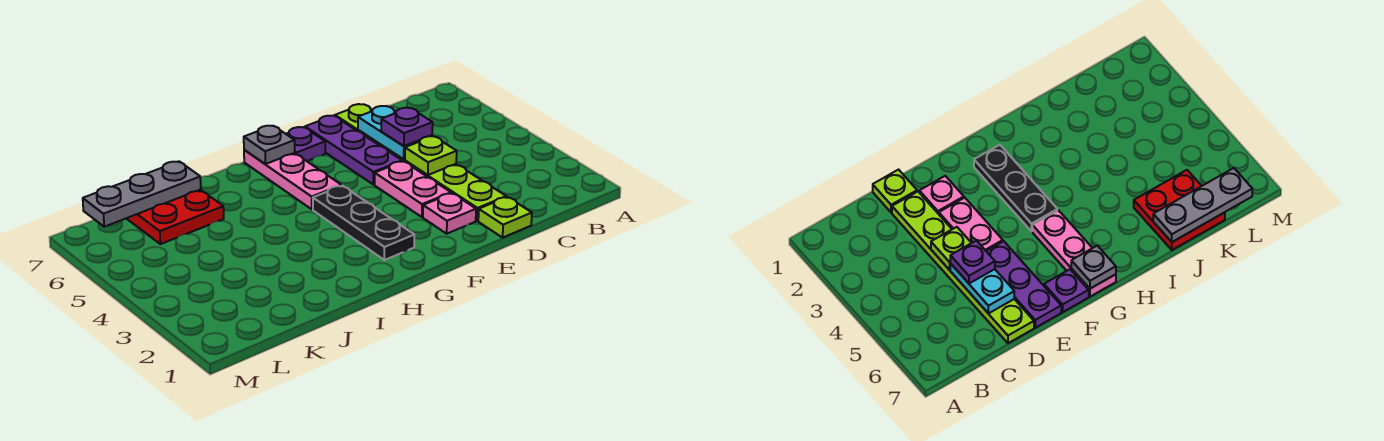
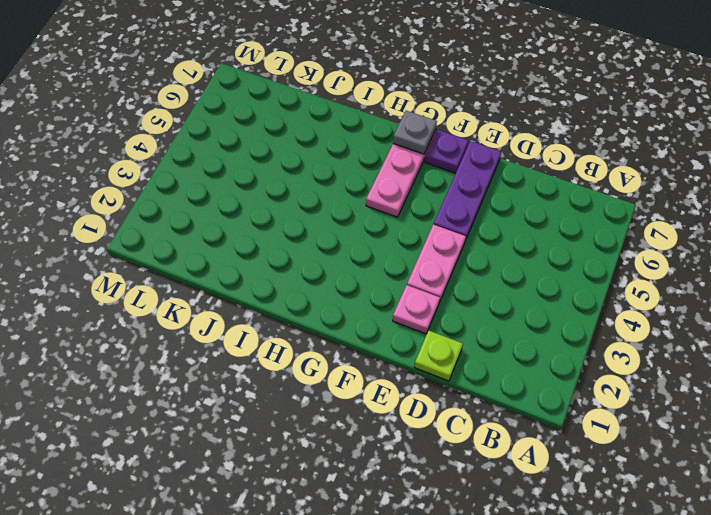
none -> lime 1x6 plate [335,104,506,221]
none -> black 1x3 plate [313,186,414,260]
none -> red 2x2 plate [126,190,224,244]

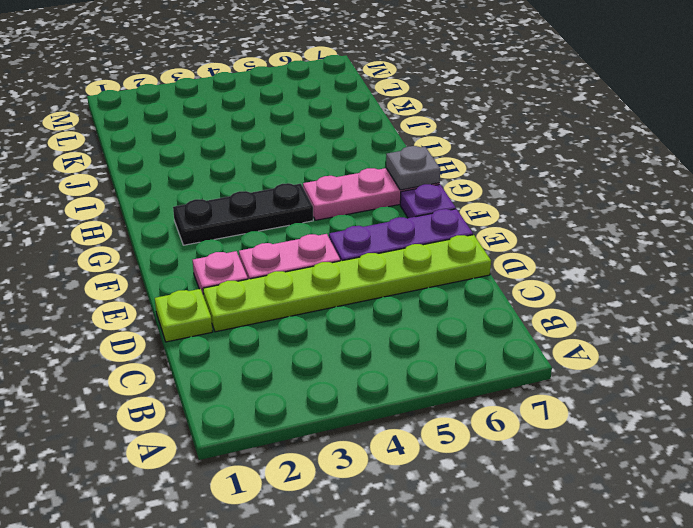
none -> red 2x2 plate [126,190,224,244]
none -> lime 1x1 plate [405,136,457,175]
none -> cyan 1x2 plate [358,106,432,159]

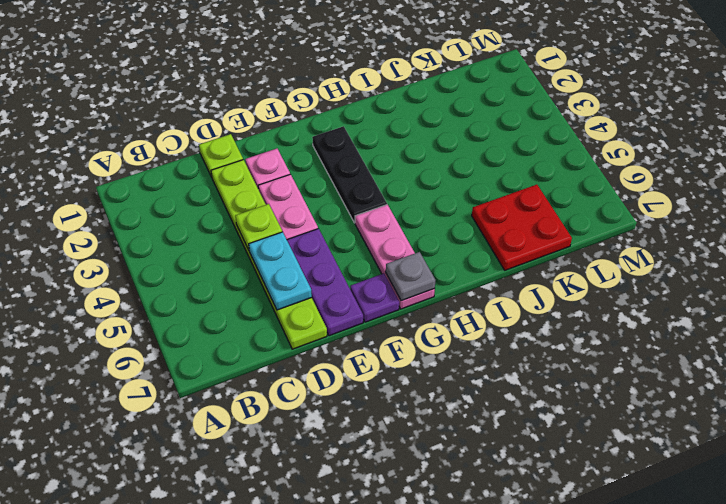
none -> grey 1x3 plate [83,161,201,227]
none -> purple 1x1 plate [381,108,433,146]

